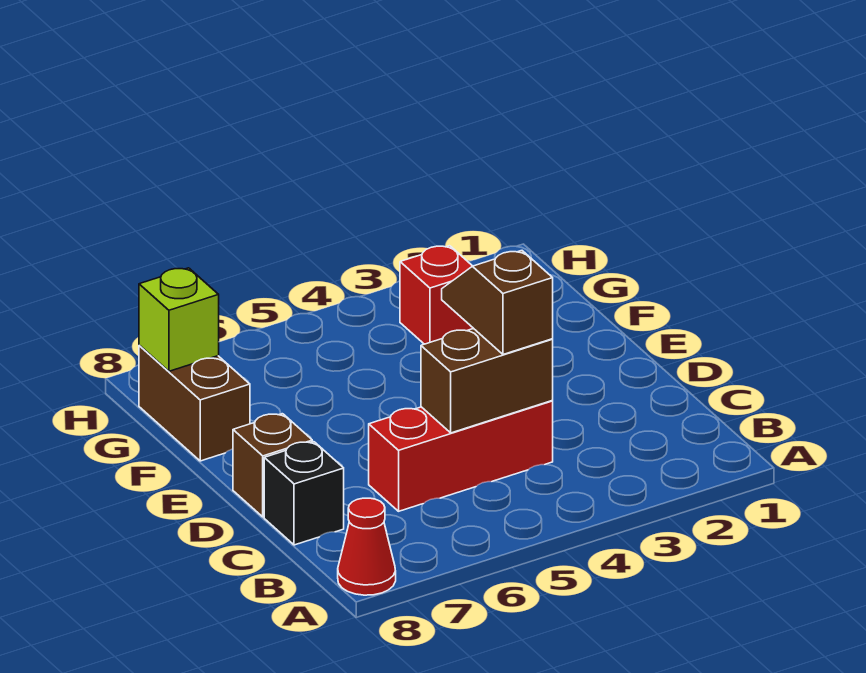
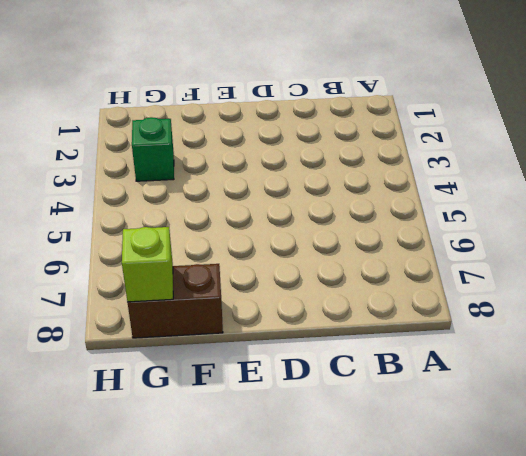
green 1x1 brick [132,117,174,181] -> red 1x1 brick [400,246,474,344]
none -> red 1x1 cone [338,498,396,595]
none -> red 1x3 brick [369,401,553,511]

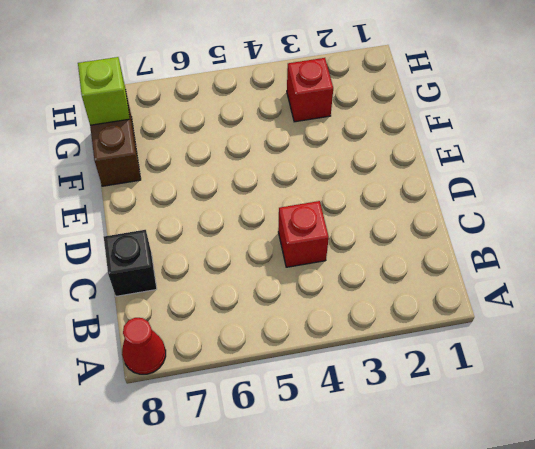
red 1x1 brick [278,201,329,267] -> red 1x3 brick [369,401,553,511]
none -> brown 1x1 brick [233,414,312,517]
none -> brown 1x2 brick [421,329,553,433]

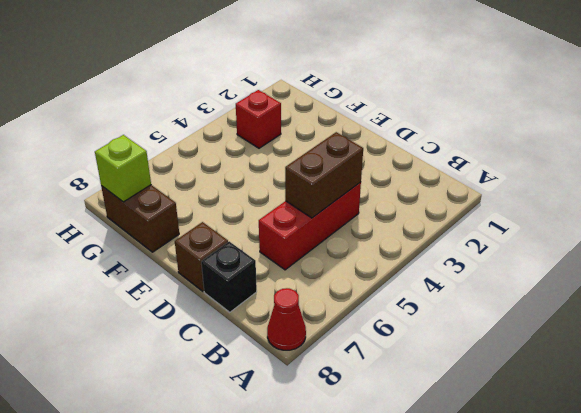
none -> brown 1x2 slope [442,251,553,354]

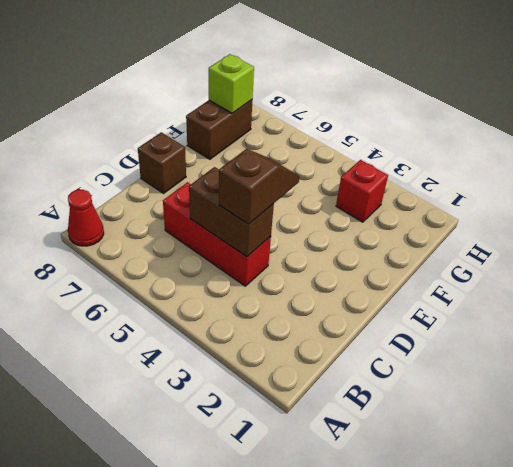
none -> black 1x1 brick [264,442,344,545]

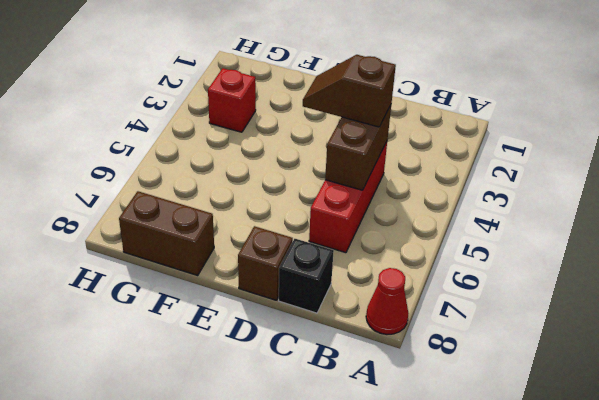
none -> lime 1x1 brick [139,268,219,371]

